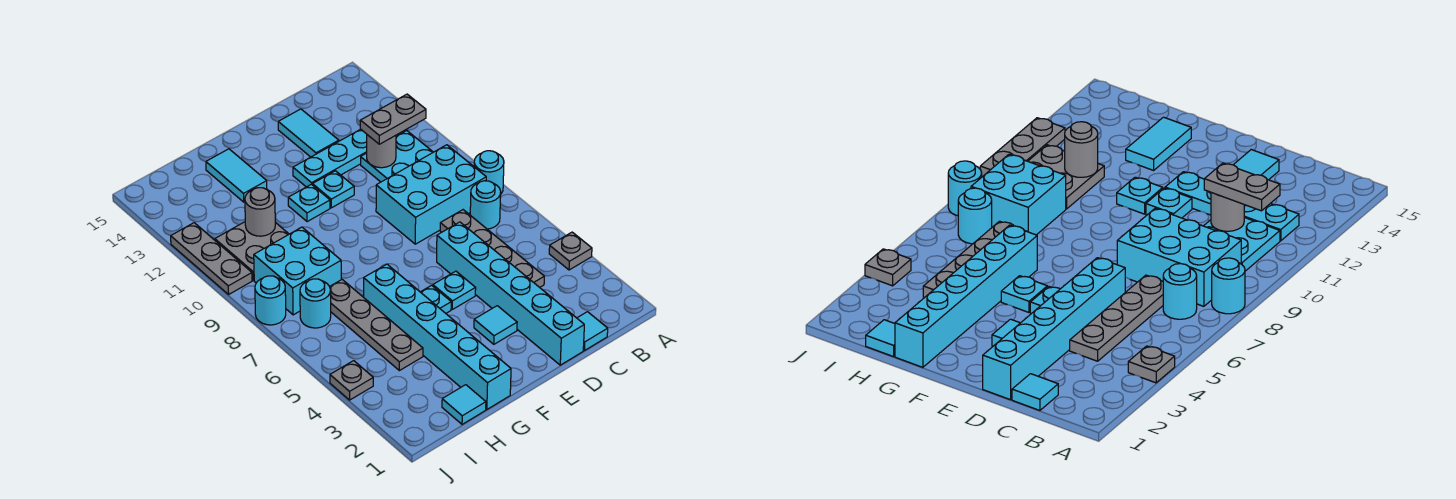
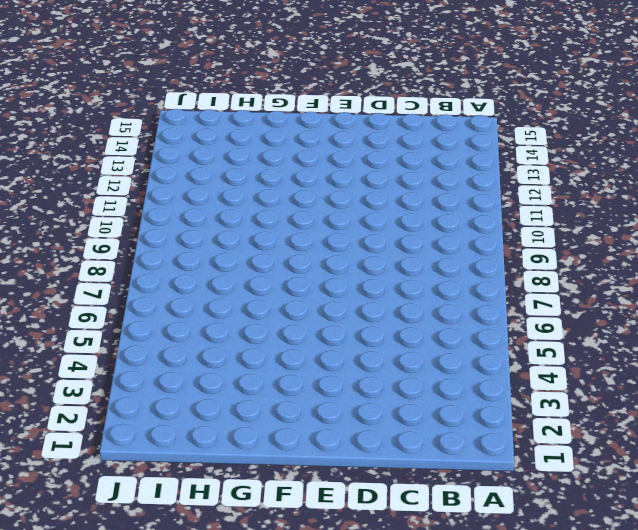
none -> grey 1x1 plate [549,232,592,270]
none -> cyan 1x1 round brick [474,151,504,193]
none -> cyan 1x1 round brick [470,181,501,229]

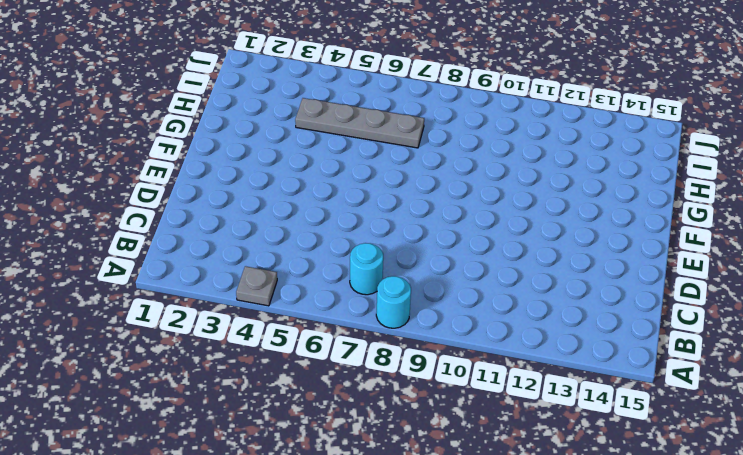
none -> cyan 2x3 brick [376,145,486,244]
none -> cyan 2x2 plate [361,131,433,182]
none -> cyan 1x4 plate [293,129,406,187]

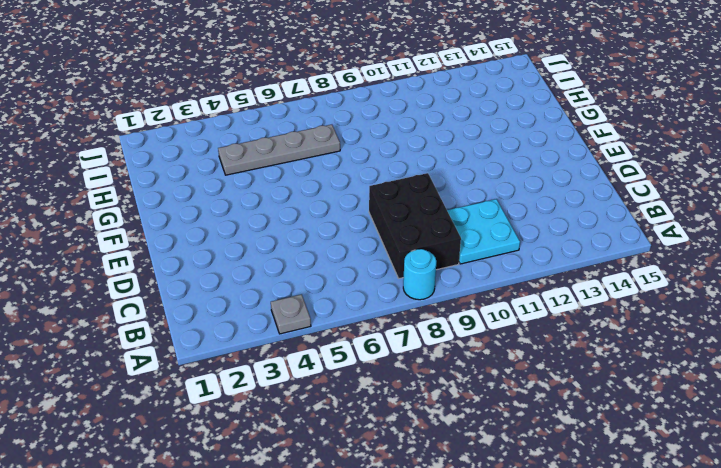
black 2x3 brick [369,173,461,278] -> cyan 2x3 brick [376,145,486,244]
none -> cyan 1x1 round brick [470,181,501,229]
none -> cyan 1x4 plate [293,129,406,187]
none -> cyan 1x1 tile [577,312,608,351]

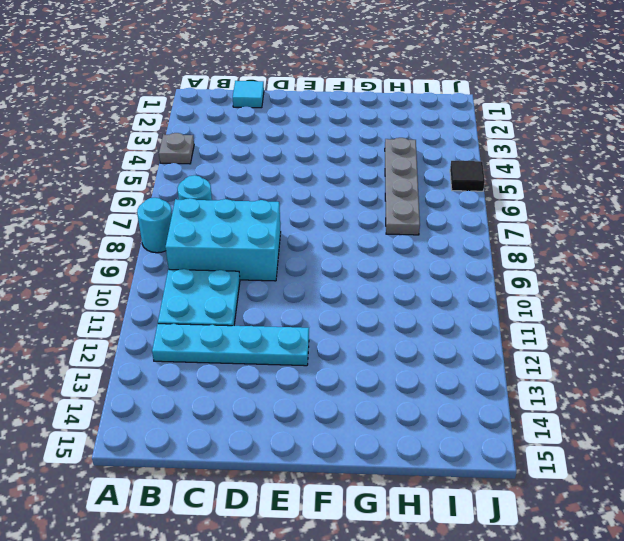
black 1x1 tile [450,161,485,191] -> none
none -> grey 1x4 plate [440,210,544,287]
none -> cyan 1x6 brick [437,222,584,365]
none -> cyan 1x2 tile [278,109,339,157]

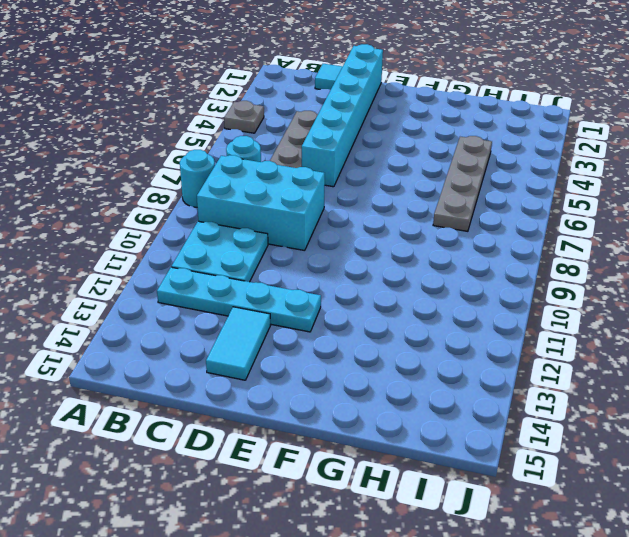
none -> cyan 1x1 tile [474,306,517,344]
none -> cyan 1x1 plate [433,271,476,309]
none -> cyan 1x1 plate [313,171,354,208]

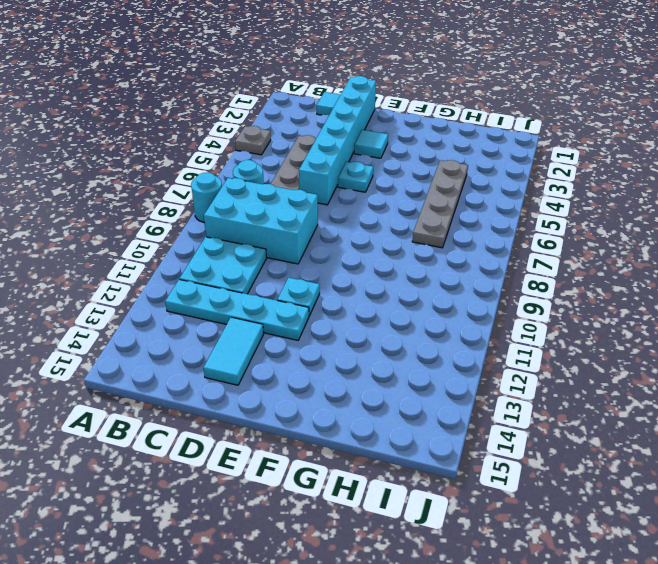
none -> cyan 1x1 plate [421,285,451,313]
none -> cyan 1x1 plate [288,184,330,222]
none -> cyan 1x6 brick [364,264,511,409]

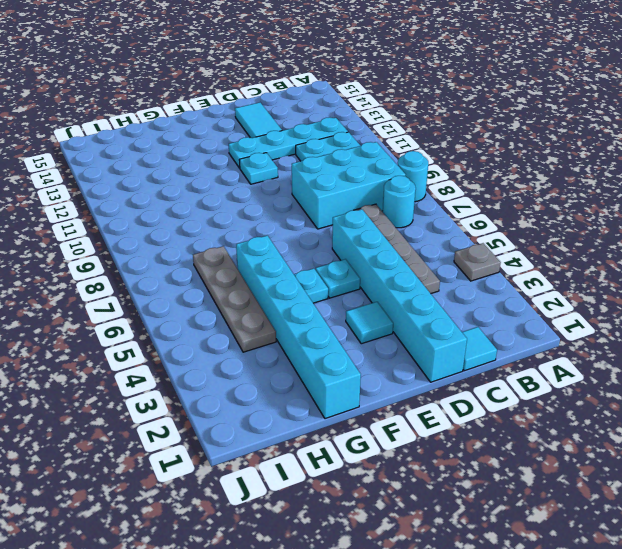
none -> cyan 1x1 plate [288,184,330,222]
none -> cyan 1x2 tile [206,149,267,202]
none -> cyan 1x1 tile [442,385,486,424]

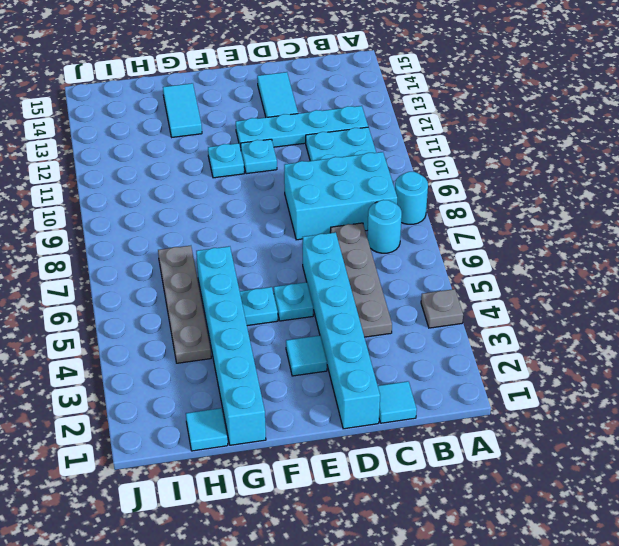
none -> cyan 2x2 brick [254,227,341,315]
none -> grey 2x2 plate [215,222,289,280]
none -> cyan 1x1 round brick [300,279,331,328]

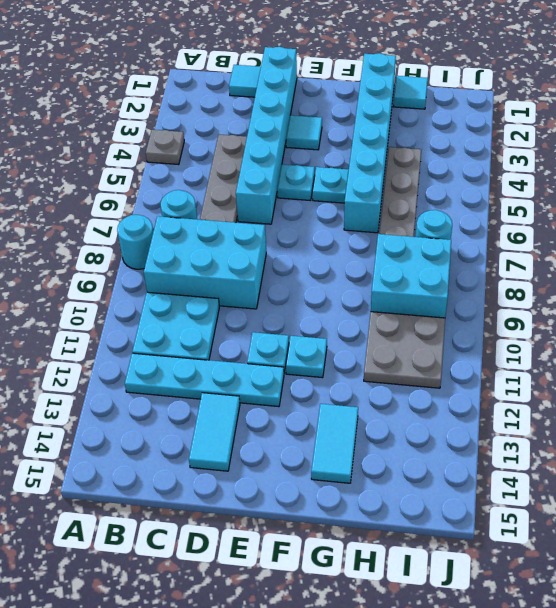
none -> grey 1x1 plate [330,361,373,400]
none -> cyan 1x1 round brick [255,276,286,325]
none -> grey 1x3 plate [171,223,252,294]

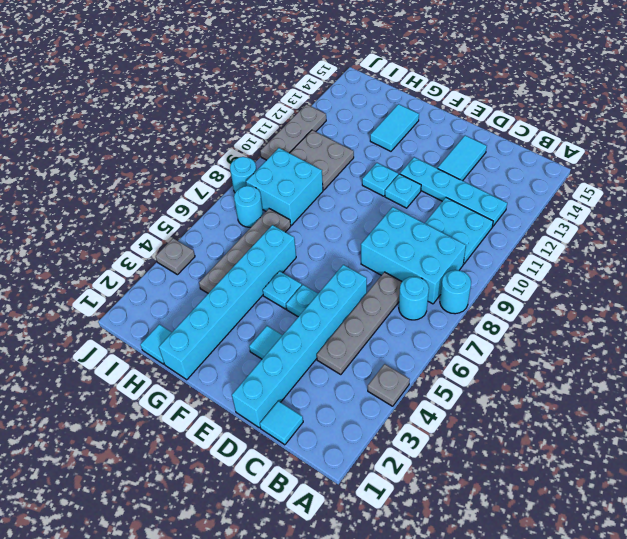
none -> grey 1x1 round brick [367,135,396,168]
none -> grey 1x1 round brick [245,188,275,236]
none -> grey 1x2 plate [360,94,426,144]

